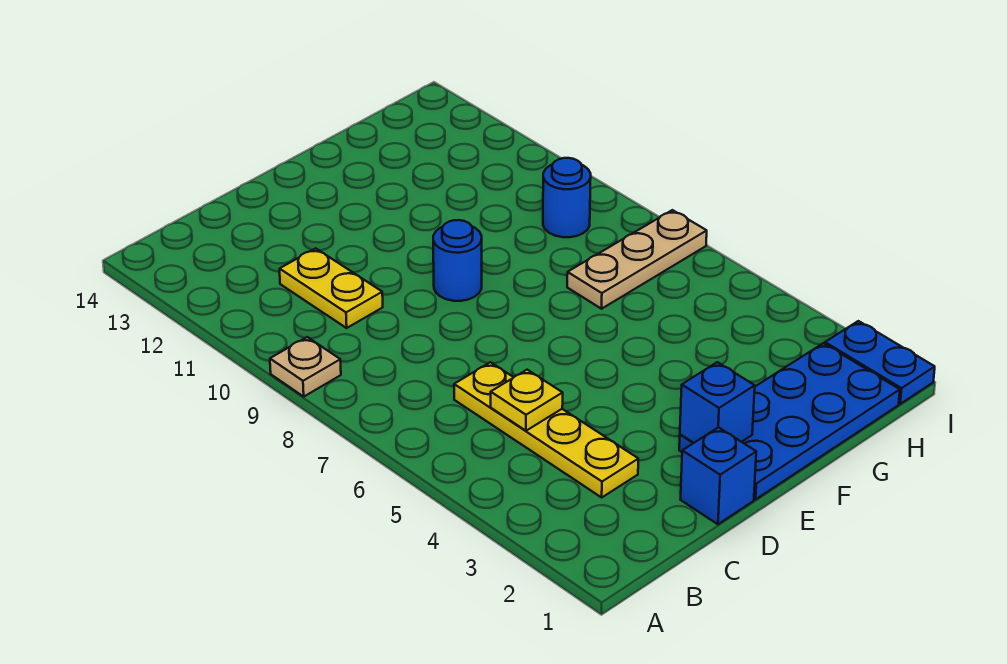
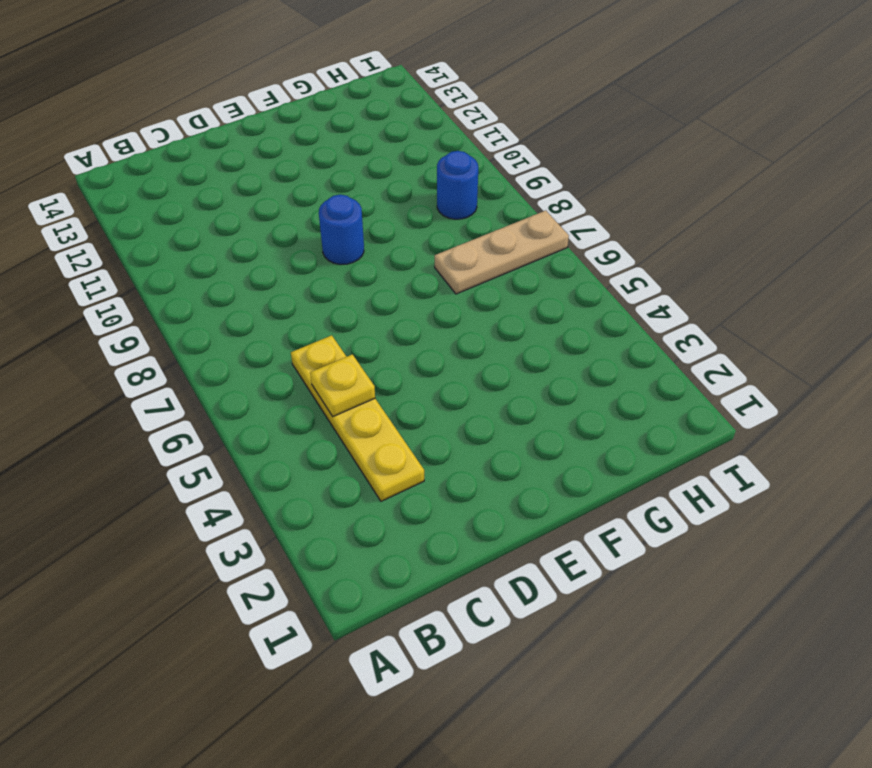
none -> tan 1x1 plate [270,337,341,397]
none -> yellow 1x2 plate [280,248,383,328]

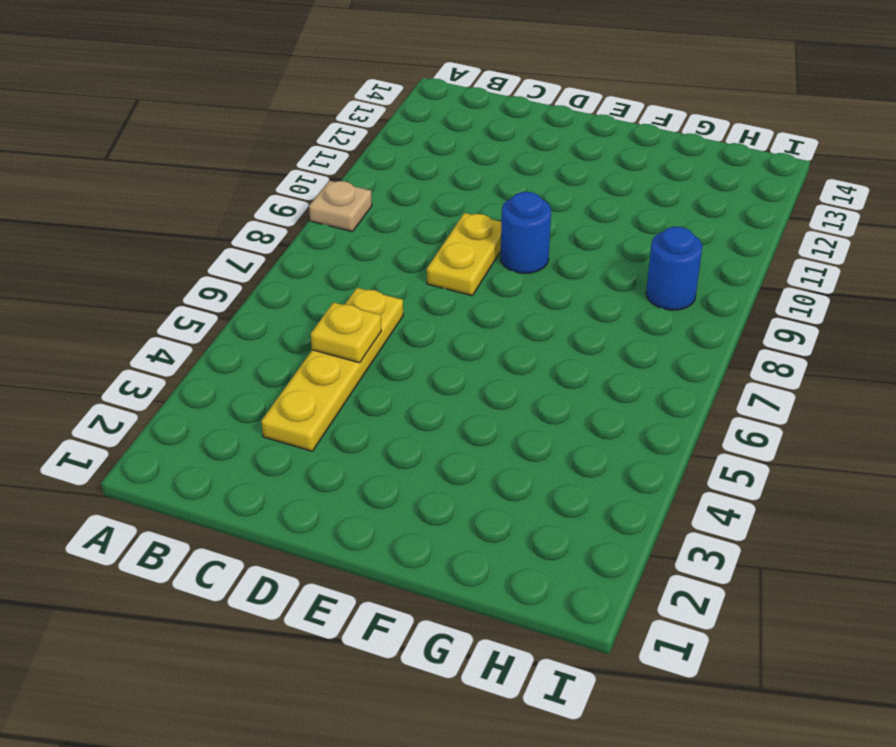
yellow 1x2 plate [427,213,501,296] -> yellow 1x2 plate moved to [280,248,383,328]
none -> blue 1x1 brick [681,427,756,524]
none -> blue 2x4 plate [679,343,900,499]

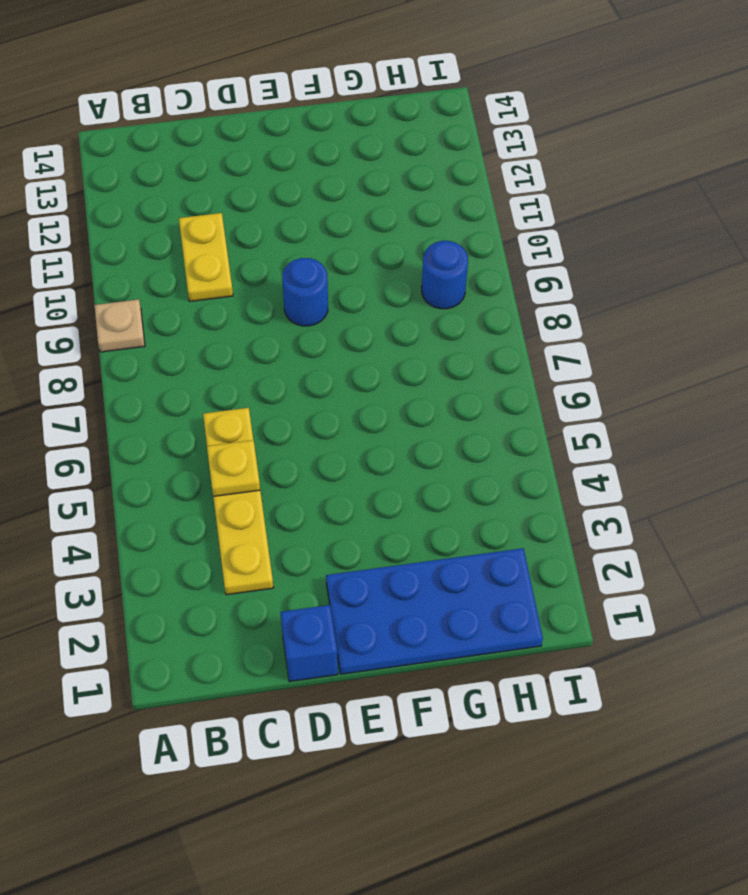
none -> tan 1x3 plate [567,210,707,309]
none -> blue 1x2 plate [825,321,935,404]

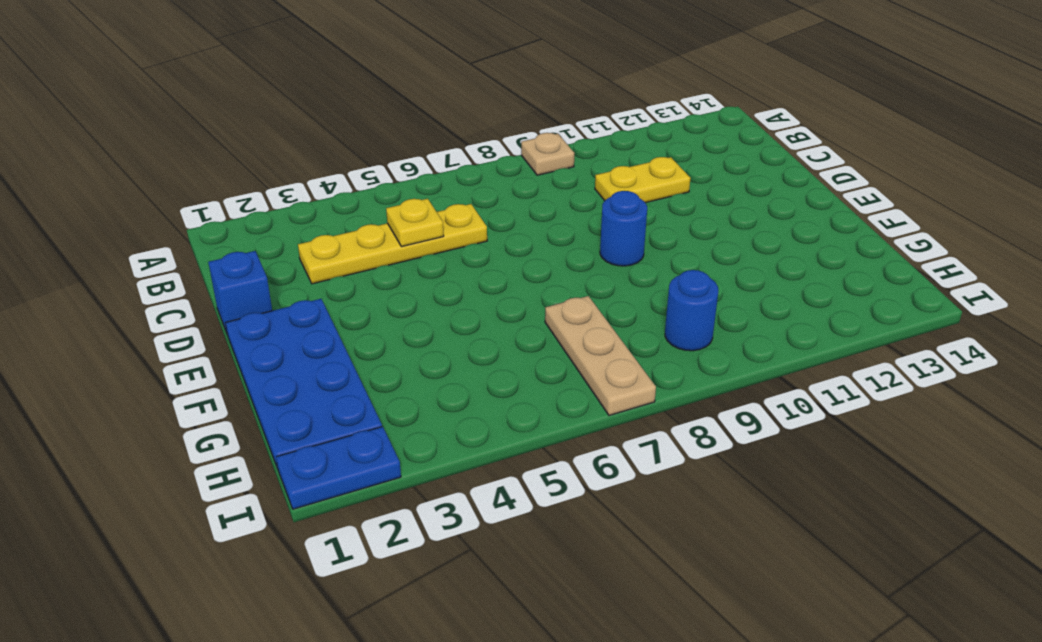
none -> blue 1x1 brick [680,362,755,443]

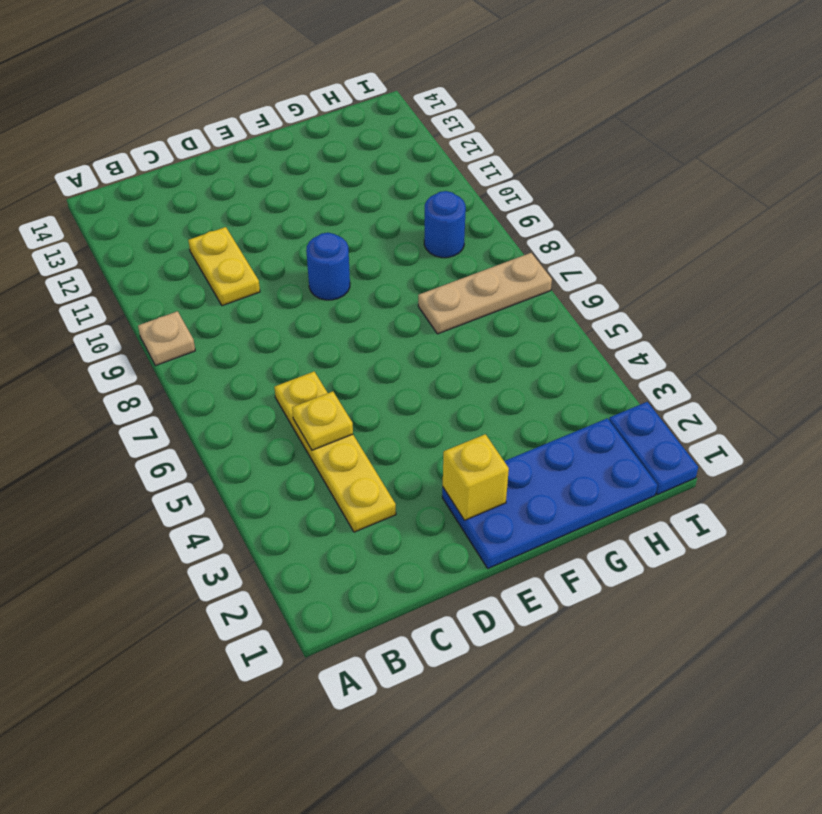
yellow 1x1 brick [443,434,509,520] -> blue 1x1 brick [680,362,755,443]
none -> blue 1x1 brick [681,427,756,524]

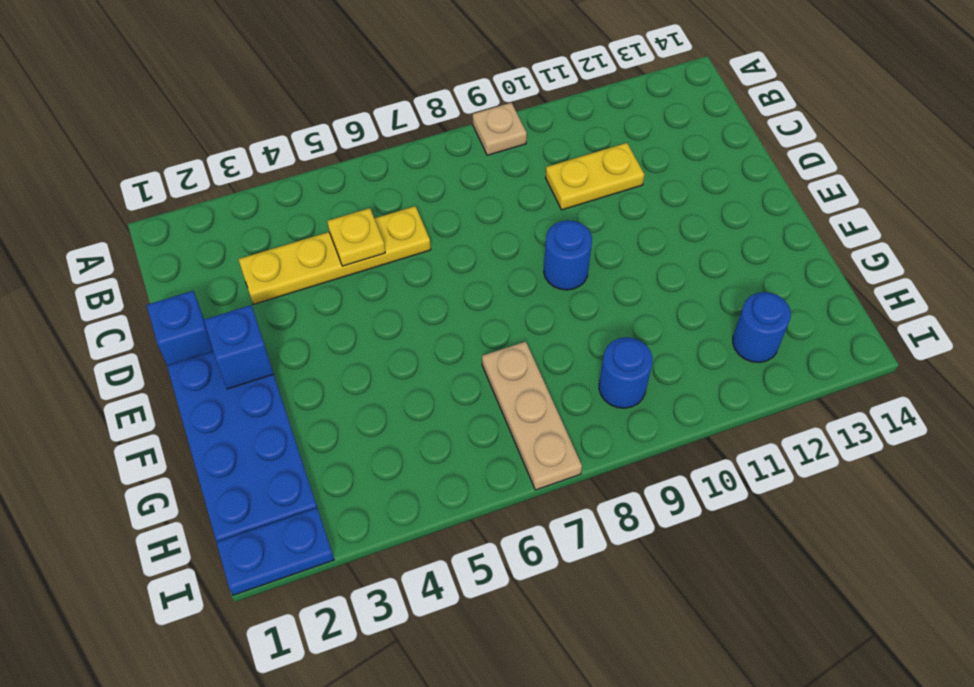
blue 1x1 round brick [733,292,791,362] -> none

